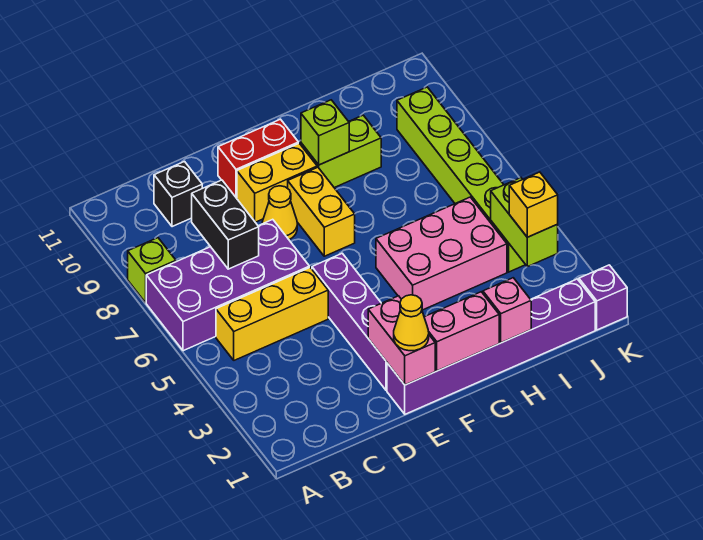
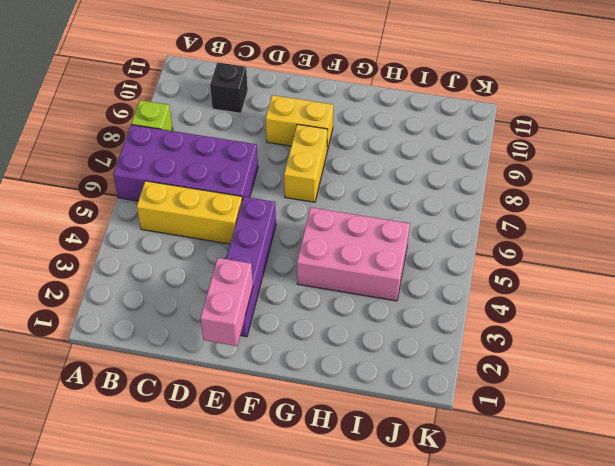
none -> purple 1x6 brick [387,279,595,414]
none -> yellow 1x1 cone [262,186,297,239]
none -> red 1x2 brick [218,119,298,198]

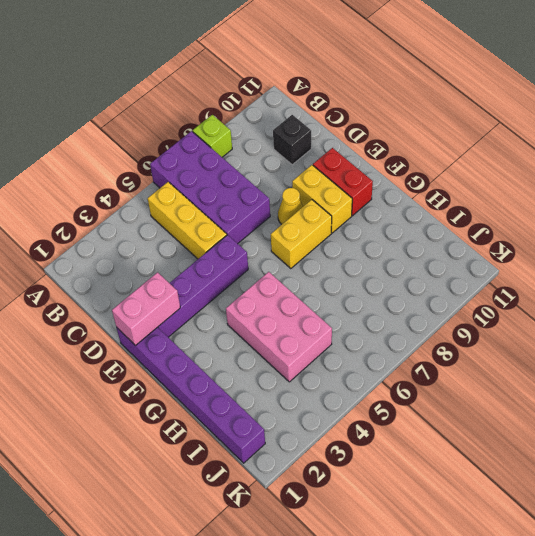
none -> lime 1x2 brick [301,115,381,188]
none -> lime 1x6 brick [397,87,525,272]
none -> purple 1x1 brick [579,265,627,330]

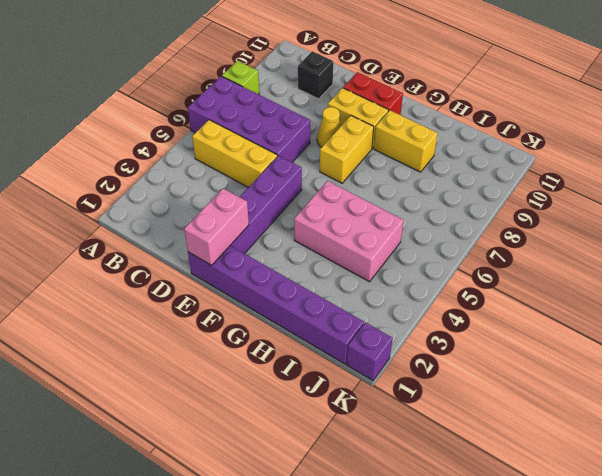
yellow 1x2 brick [374,110,438,172] -> lime 1x2 brick [301,115,381,188]
none -> lime 1x6 brick [397,87,525,272]
none -> black 1x2 brick [192,180,259,269]
none -> pink 1x2 brick [424,292,499,371]

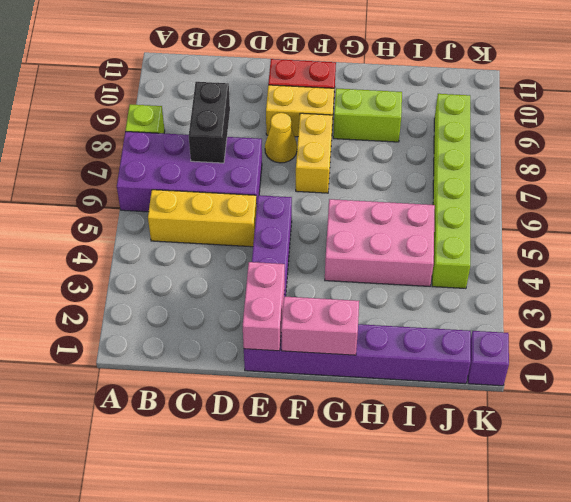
none -> black 1x1 brick [154,162,202,227]
none -> lime 1x1 brick [301,100,349,165]
none -> pink 1x1 brick [483,278,531,343]

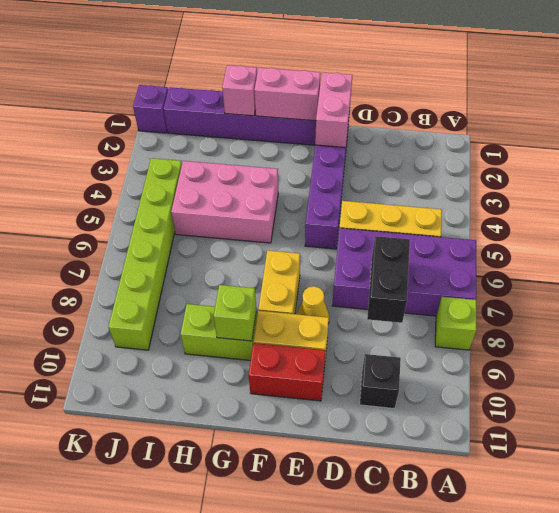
none -> lime 1x2 brick [491,178,558,267]
none -> yellow 1x1 cone [394,295,429,351]
none -> yellow 1x1 brick [509,172,558,237]

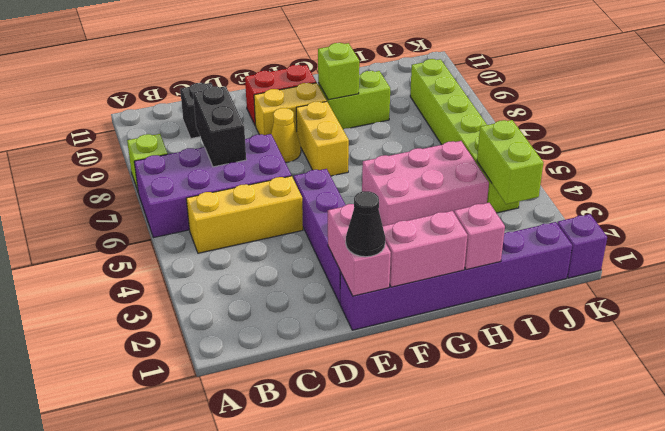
black 1x1 cone [346,191,385,257] -> yellow 1x1 cone [394,295,429,351]
none -> yellow 1x1 brick [509,172,558,237]

